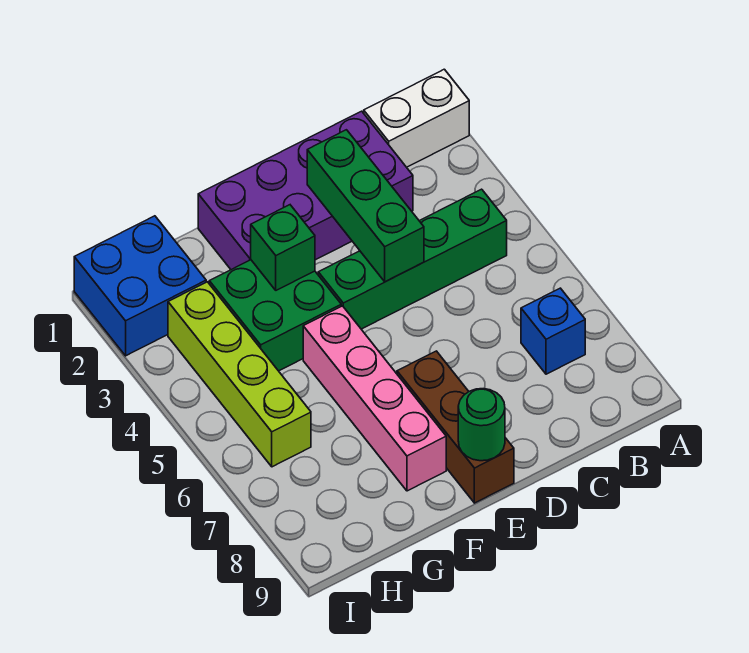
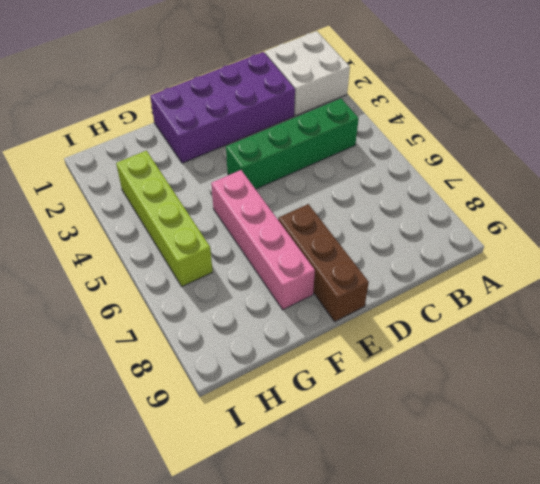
white 2x2 brick [265,31,350,116] -> white 1x2 brick [364,69,469,167]
none -> blue 1x1 brick [521,288,585,374]
none -> green 2x2 brick [209,260,341,371]
none -> blue 2x2 brick [74,216,206,356]

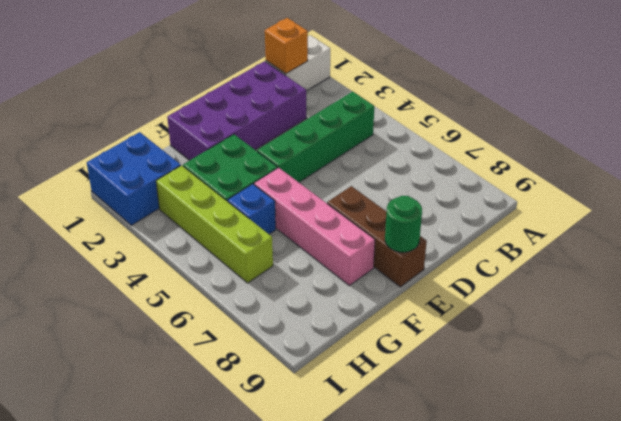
orange 1x1 brick [265,18,308,74] -> none
blue 1x1 brick [228,184,276,234] -> blue 1x1 brick moved to [521,288,585,374]
none -> green 1x3 brick [307,130,424,282]
none -> green 1x1 brick [251,205,315,290]

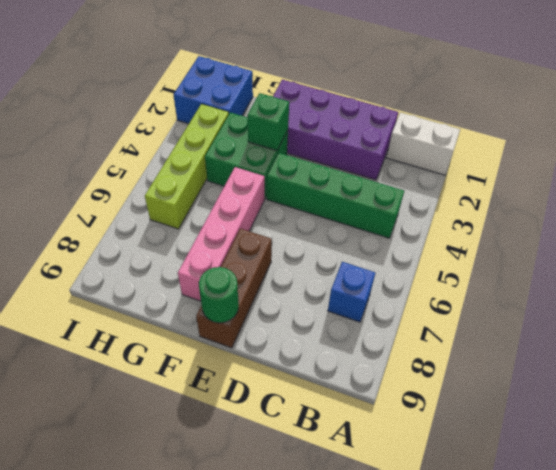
none -> green 1x3 brick [307,130,424,282]

